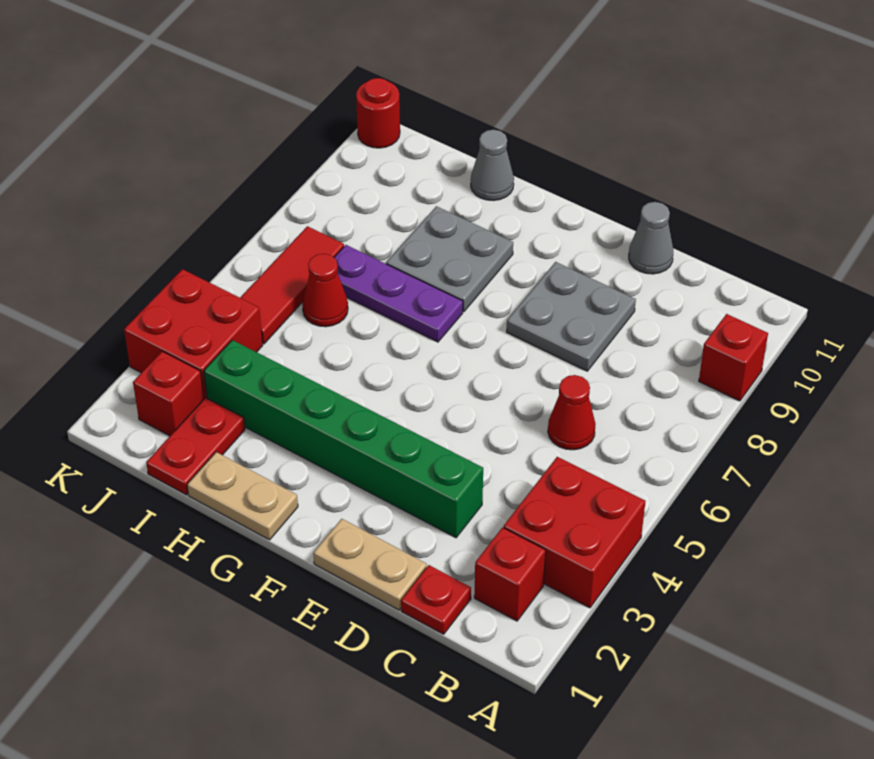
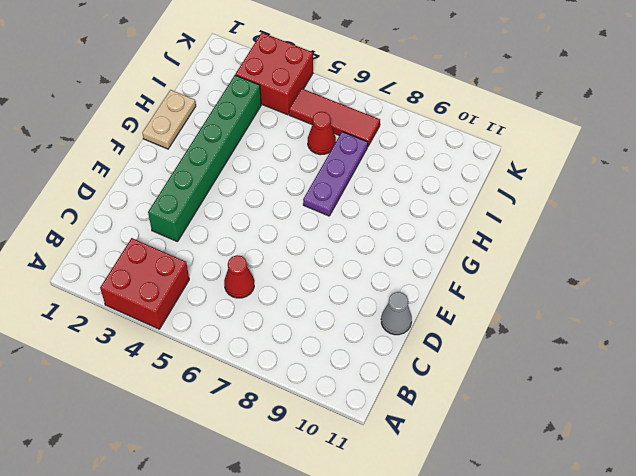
none -> red 1x1 brick [699,314,768,401]
none -> red 1x1 brick [474,527,546,621]
none -> red 1x1 plate [401,565,471,634]

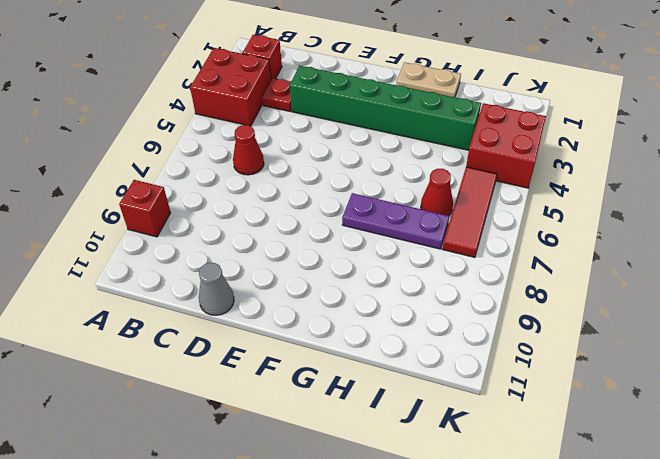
red 1x1 plate [262,78,292,111] -> red 1x1 plate moved to [401,565,471,634]
none -> tan 1x2 plate [313,519,427,610]
none -> grey 2x2 plate [507,262,636,371]
none -> grey 2x2 plate [386,206,513,312]

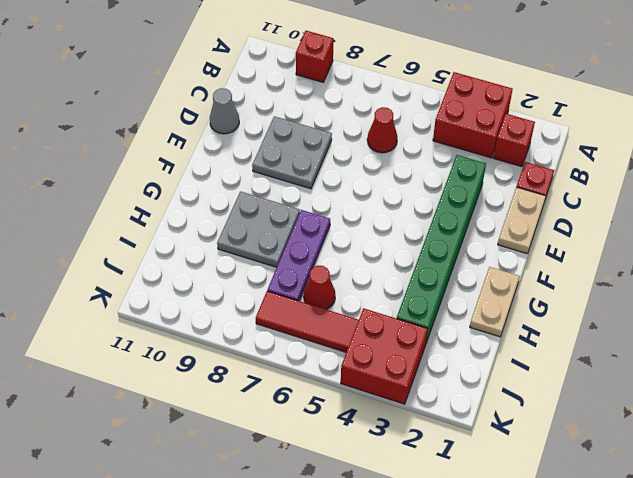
none -> grey 1x1 cone [471,130,514,201]
none -> red 1x2 plate [146,398,245,495]
none -> red 1x1 brick [133,351,204,436]

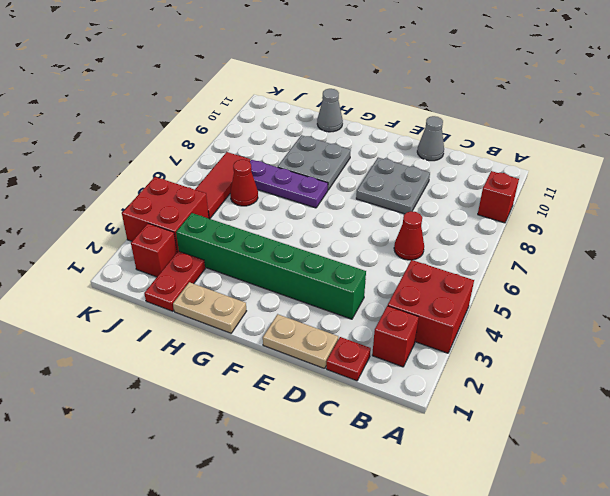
none -> red 1x1 round brick [356,78,400,148]

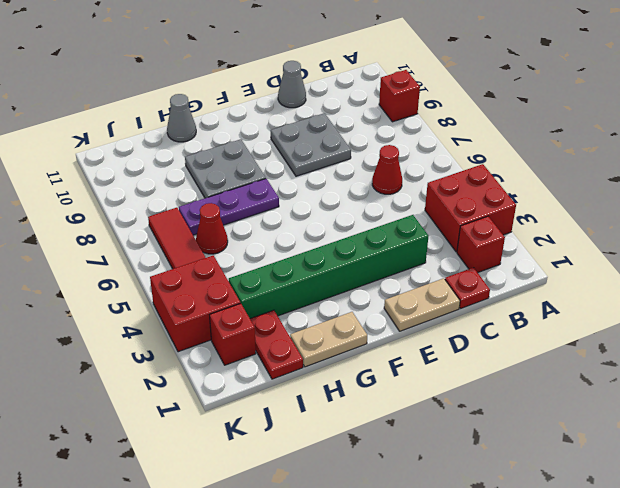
none -> red 1x1 round brick [356,78,400,148]

